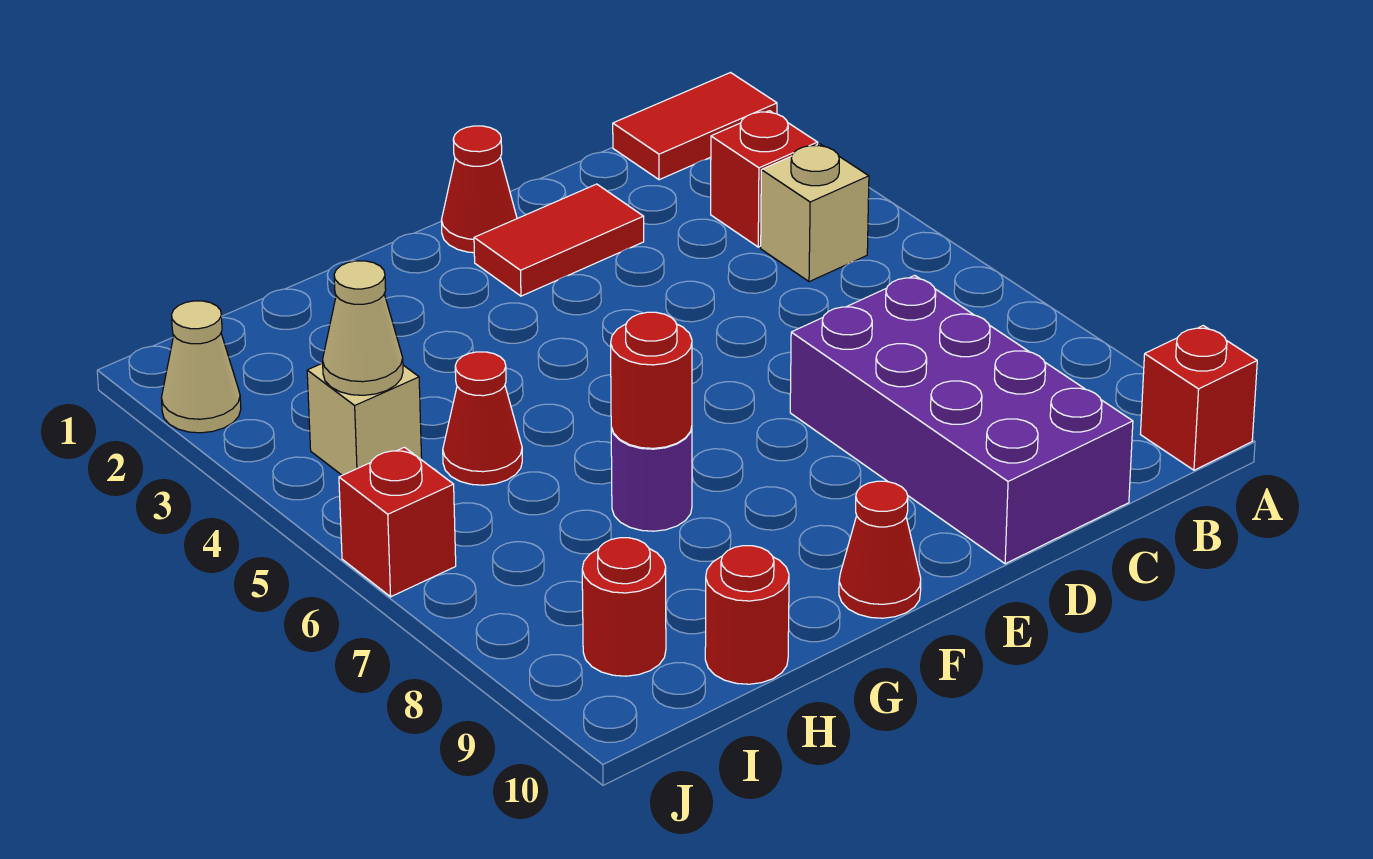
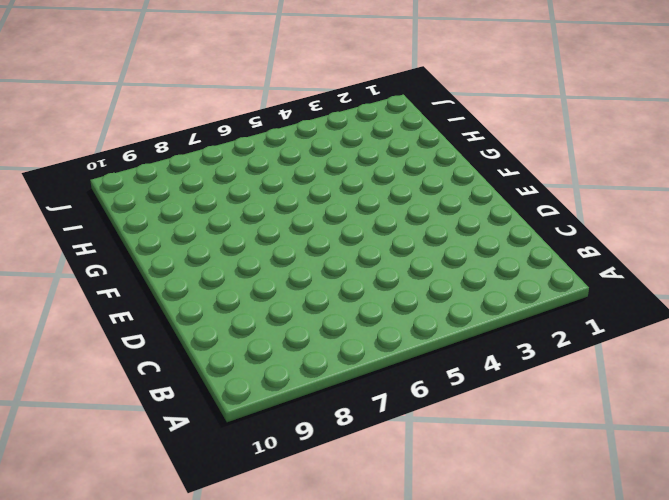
none -> red 1x2 tile [613,73,777,180]
none -> red 1x1 brick [1140,326,1257,470]
none -> red 1x1 brick [711,111,818,247]

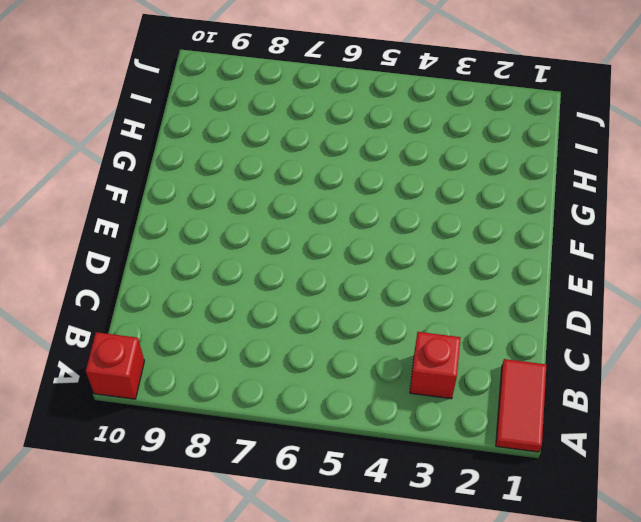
none -> tan 1x1 brick [761,144,869,282]
none -> purple 2x4 brick [790,275,1133,564]
none -> red 1x2 tile [474,184,644,296]

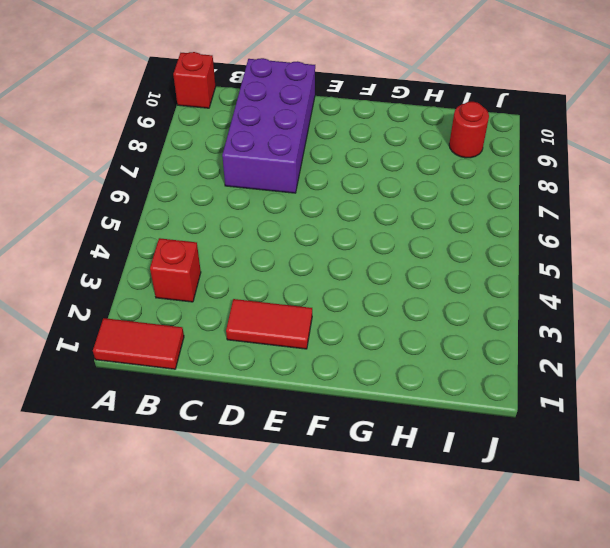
none -> tan 1x1 brick [761,144,869,282]
none -> red 1x1 cone [441,126,517,253]
none -> red 1x1 cone [839,481,921,618]

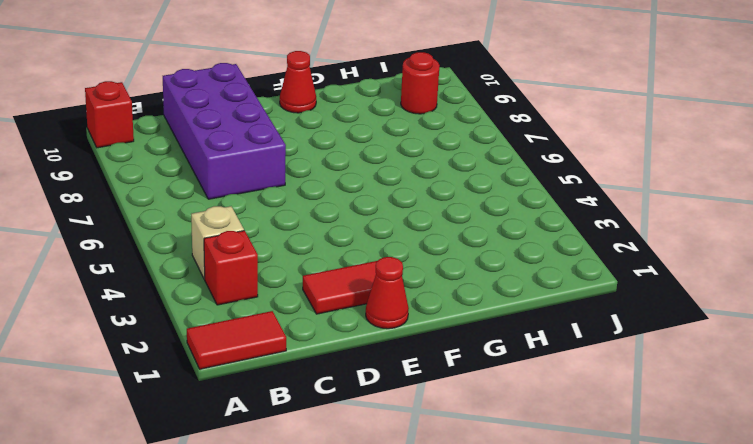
none -> purple 1x1 round brick [611,427,692,531]
none -> red 1x1 cone [443,352,522,485]
none -> red 1x1 round brick [705,546,789,684]

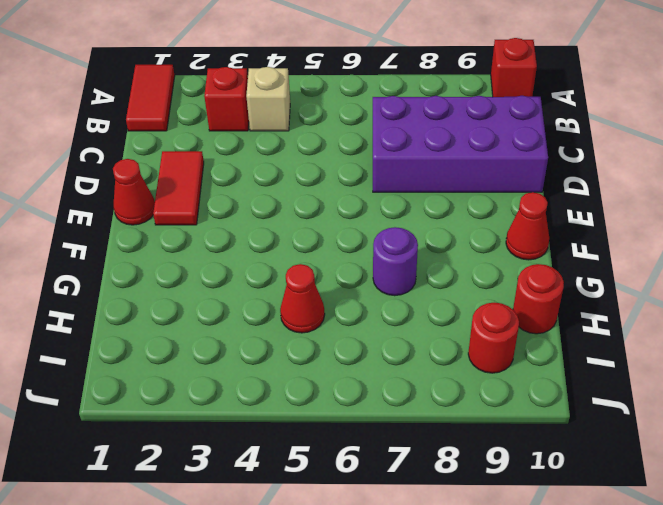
none -> tan 1x1 brick [307,363,422,475]
none -> tan 1x1 cone [162,301,241,433]
none -> red 1x1 brick [339,447,456,597]

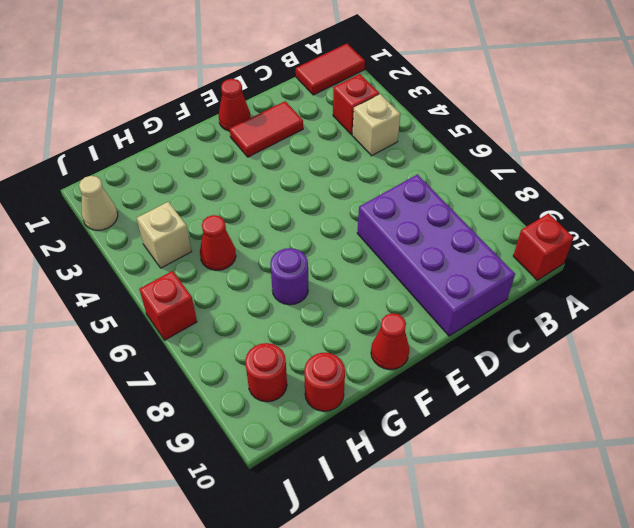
none -> red 1x1 round brick [611,312,692,448]
none -> tan 1x1 cone [323,261,403,395]

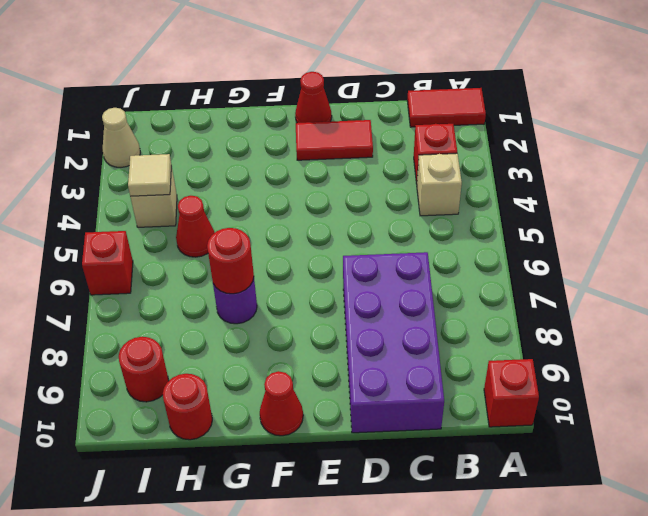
tan 1x1 tile [128,154,171,196] -> tan 1x1 cone [323,261,403,395]

